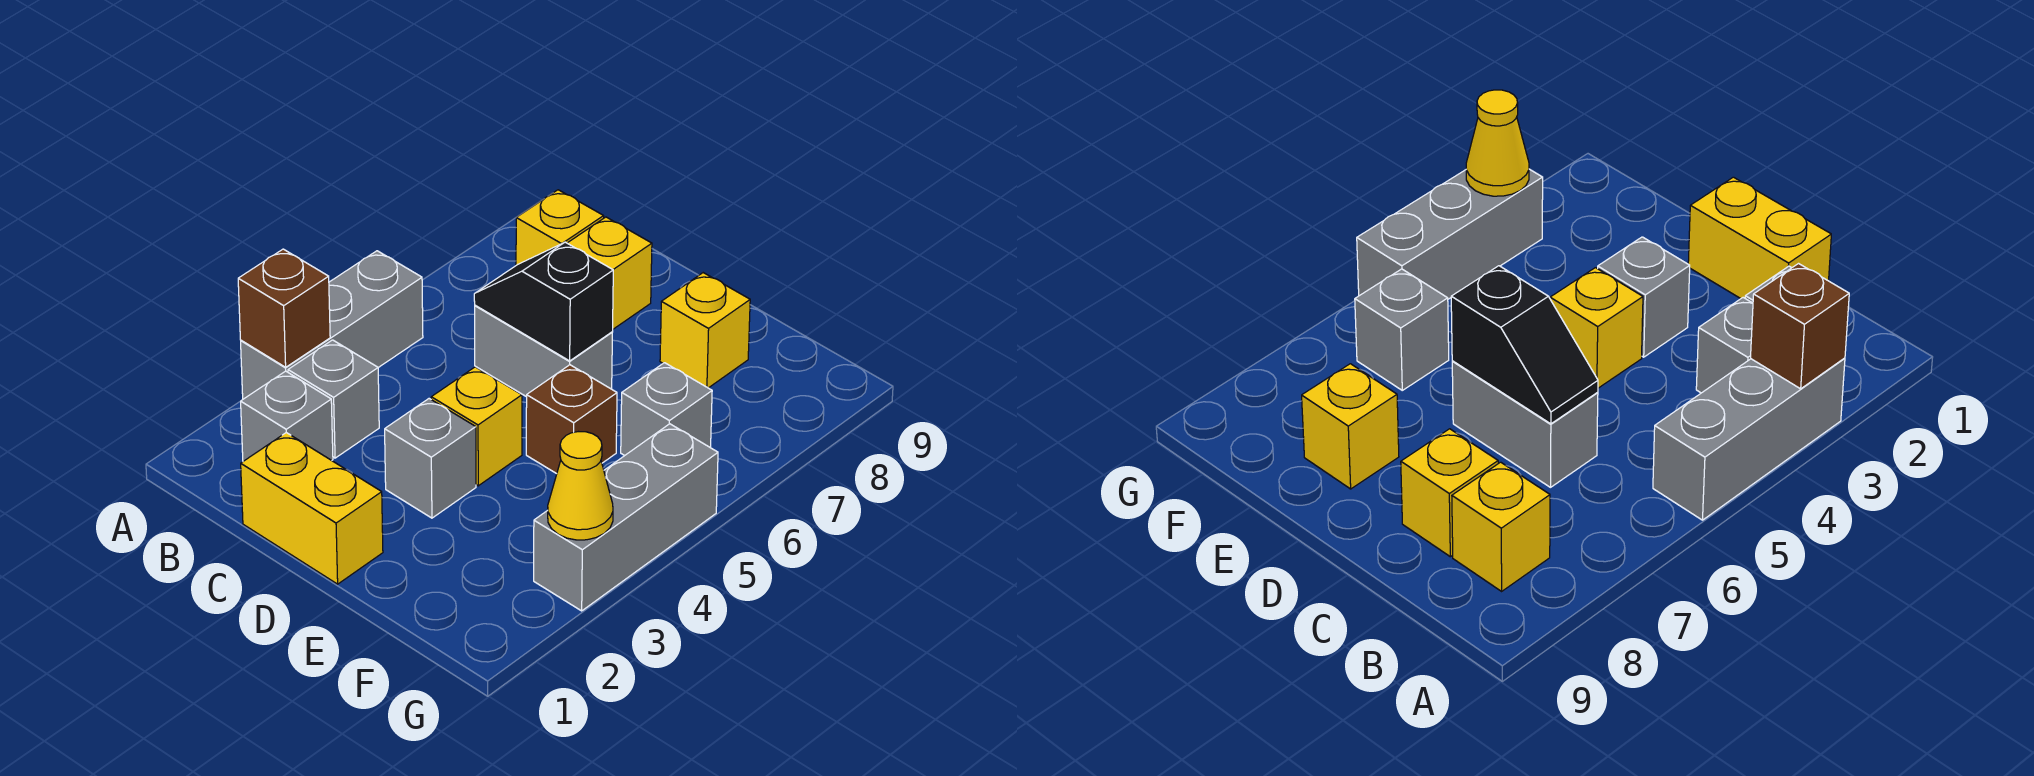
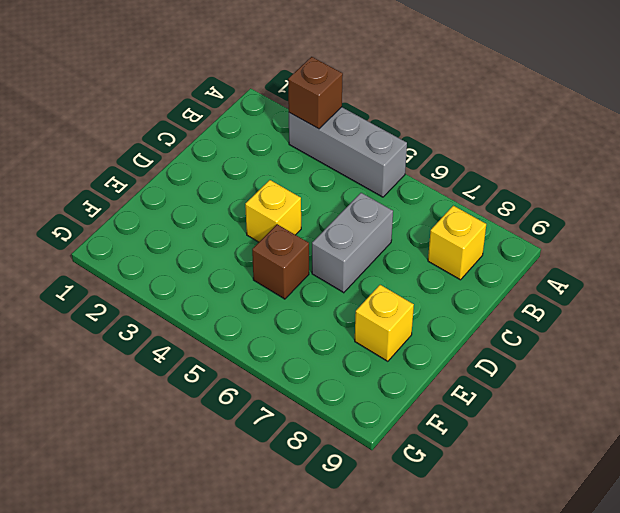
none -> grey 1x1 brick [241,371,333,461]
none -> grey 1x1 brick [288,340,379,458]
none -> yellow 1x2 brick [241,433,383,584]

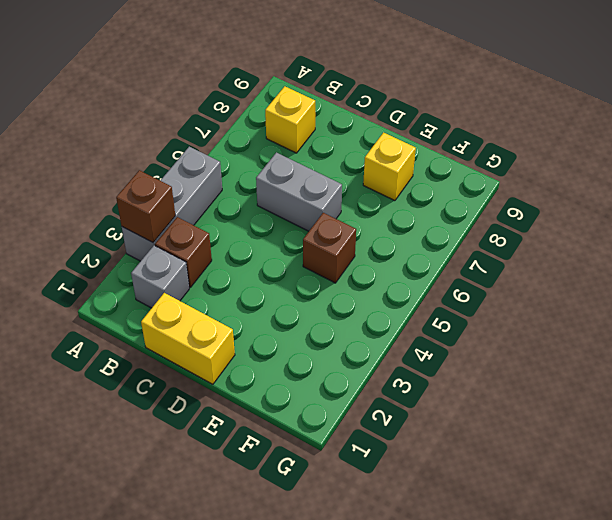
brown 1x1 brick [155,217,212,287] -> grey 1x1 brick [288,340,379,458]
none -> yellow 1x1 brick [568,217,652,329]
none -> grey 1x1 brick [385,399,476,518]
none -> yellow 1x1 brick [431,367,522,486]

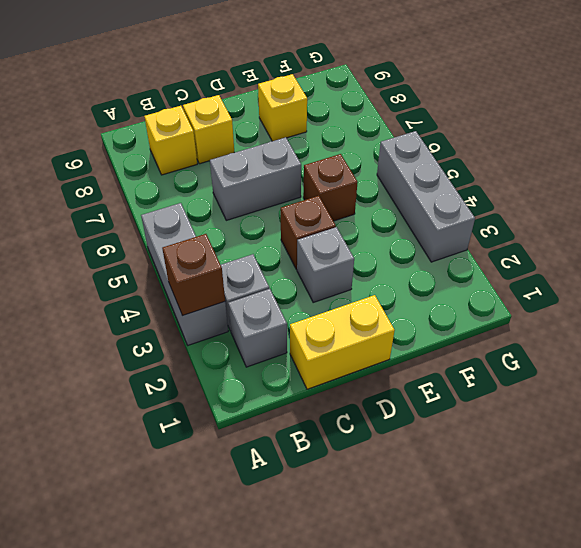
brown 1x1 brick [281,196,336,270] -> yellow 1x1 brick [431,367,522,486]
none -> grey 1x1 brick [621,363,712,456]
none -> black 1x2 slope [474,242,613,361]
none -> yellow 1x1 cone [548,432,613,540]

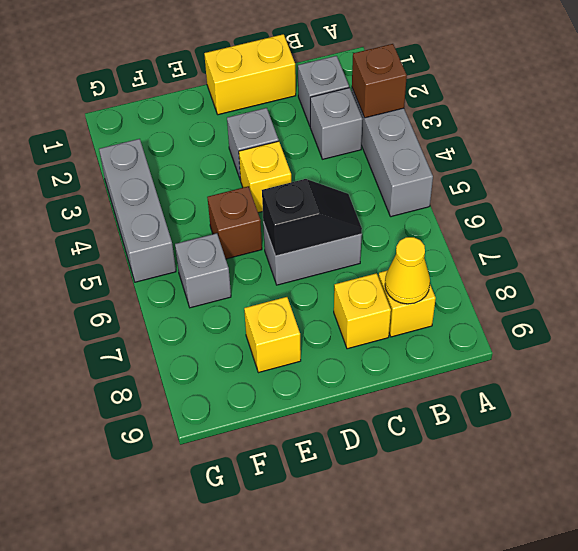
yellow 1x1 cone [385,237,430,304] -> yellow 1x1 cone moved to [548,432,613,540]

